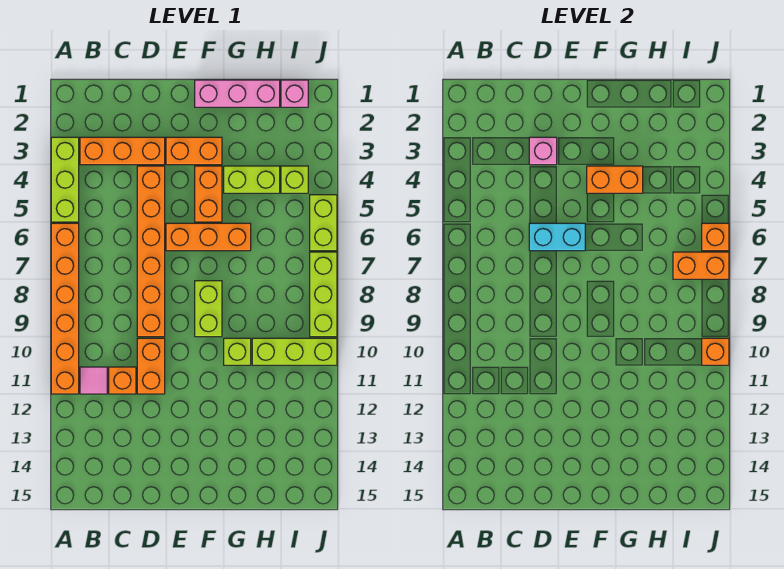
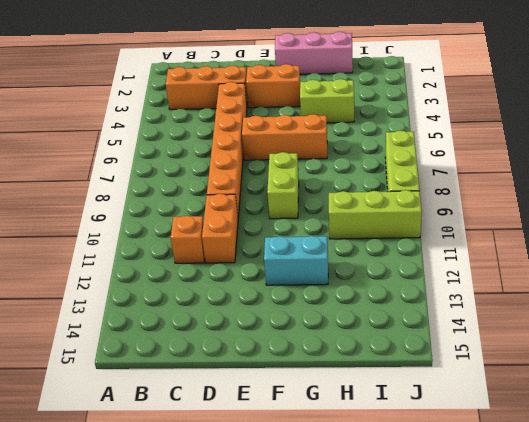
cyan 1x2 brick [264,236,328,285] -> cyan 1x2 brick moved to [529,223,585,251]
none -> lime 1x3 brick [51,137,79,222]
none -> orange 1x6 brick [51,223,79,394]
none -> pink 1x1 tile [80,367,107,394]

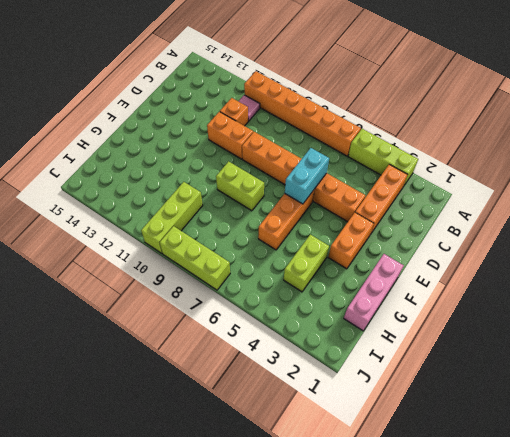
none -> orange 1x2 brick [195,166,222,222]
none -> lime 1x1 brick [224,338,251,365]
none -> pink 1x1 brick [281,80,308,107]

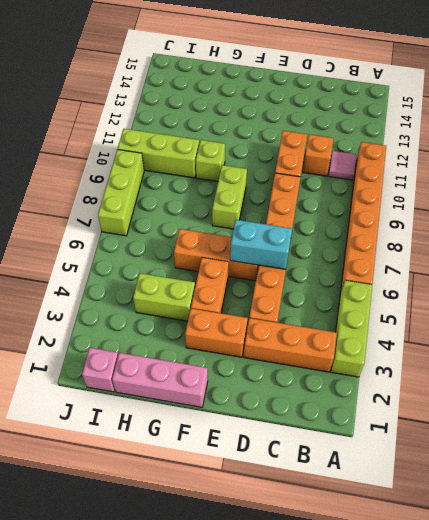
none -> lime 1x1 brick [281,166,308,193]
none -> lime 1x2 brick [310,195,337,251]
none -> pink 1x1 brick [529,137,557,165]

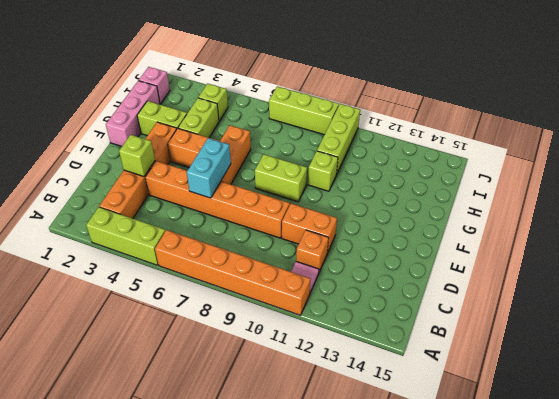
lime 1x1 brick [119,135,155,176] -> pink 1x1 brick [529,137,557,165]
lime 1x2 brick [137,101,187,136] -> lime 1x2 brick moved to [310,195,337,251]
none -> orange 1x2 brick [587,166,643,193]
none -> orange 1x2 brick [673,252,729,279]
none -> orange 1x1 brick [702,223,729,251]

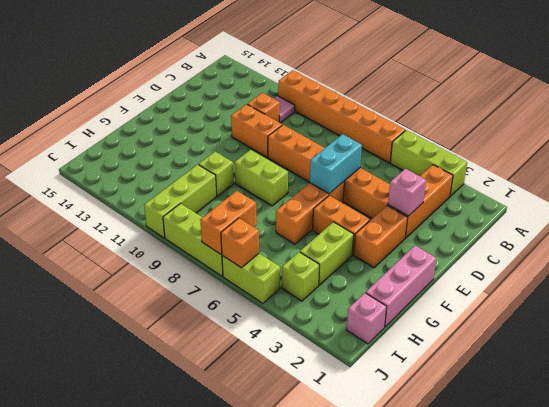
none -> orange 1x2 brick [587,166,643,193]
none -> orange 1x1 brick [702,338,729,365]

